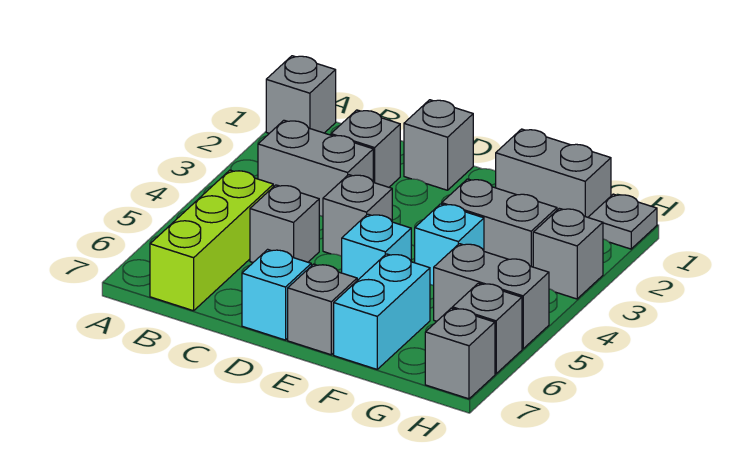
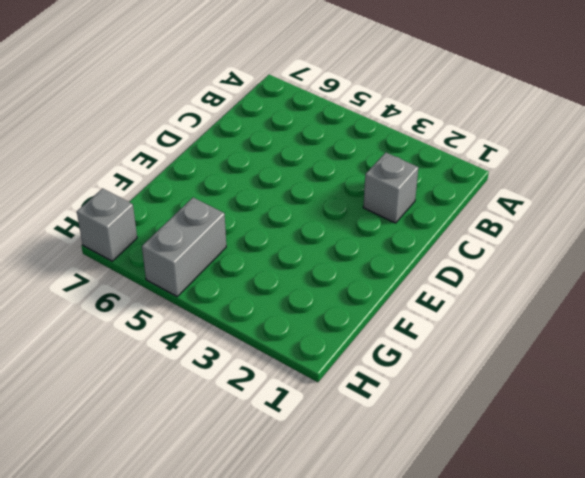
none -> grey 1x1 brick [266,56,336,133]
none -> grey 1x2 brick [258,120,373,217]
none -> lime 1x3 brick [150,170,273,311]

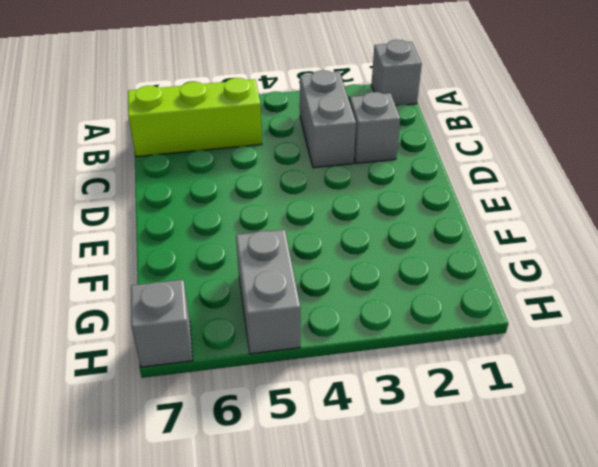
none -> grey 1x1 brick [250,185,319,262]
none -> grey 1x1 brick [404,100,473,190]
none -> grey 1x1 brick [323,175,392,256]

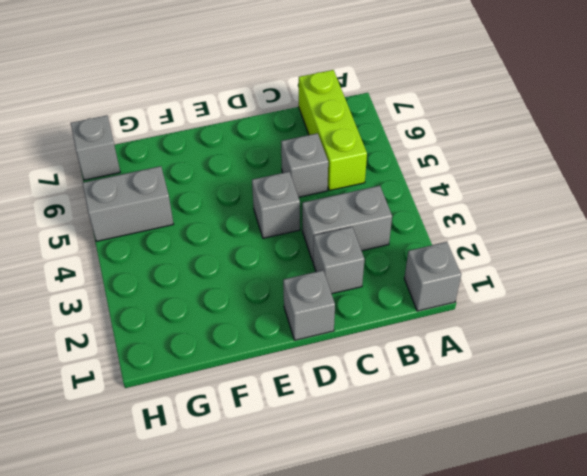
none -> cyan 1x1 brick [242,249,311,340]
none -> cyan 1x1 brick [342,214,411,280]
none -> grey 1x1 brick [288,264,357,355]

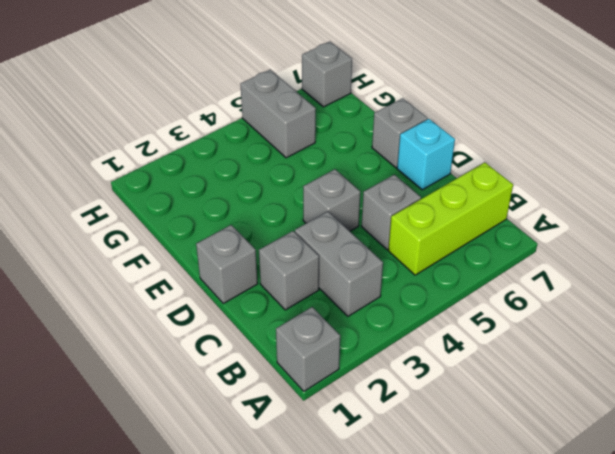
none -> cyan 1x1 brick [342,214,411,280]
none -> grey 1x2 brick [496,129,611,217]
none -> grey 1x2 brick [442,179,557,267]

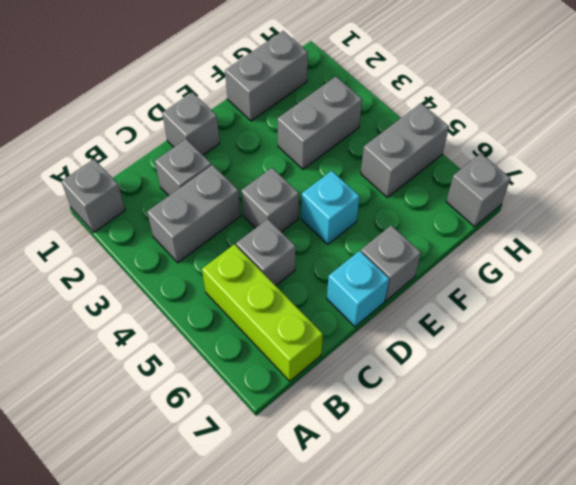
none -> cyan 1x1 brick [415,204,484,286]
none -> cyan 1x2 brick [334,254,430,369]
none -> grey 1x1 plate [588,194,657,249]

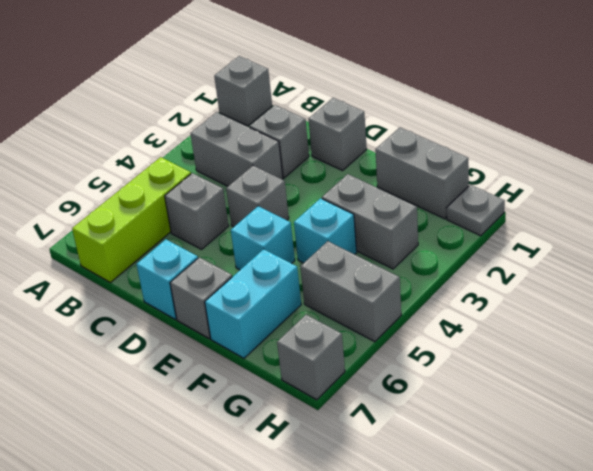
none -> grey 1x1 brick [533,208,603,299]
none -> grey 1x1 brick [452,283,522,374]

